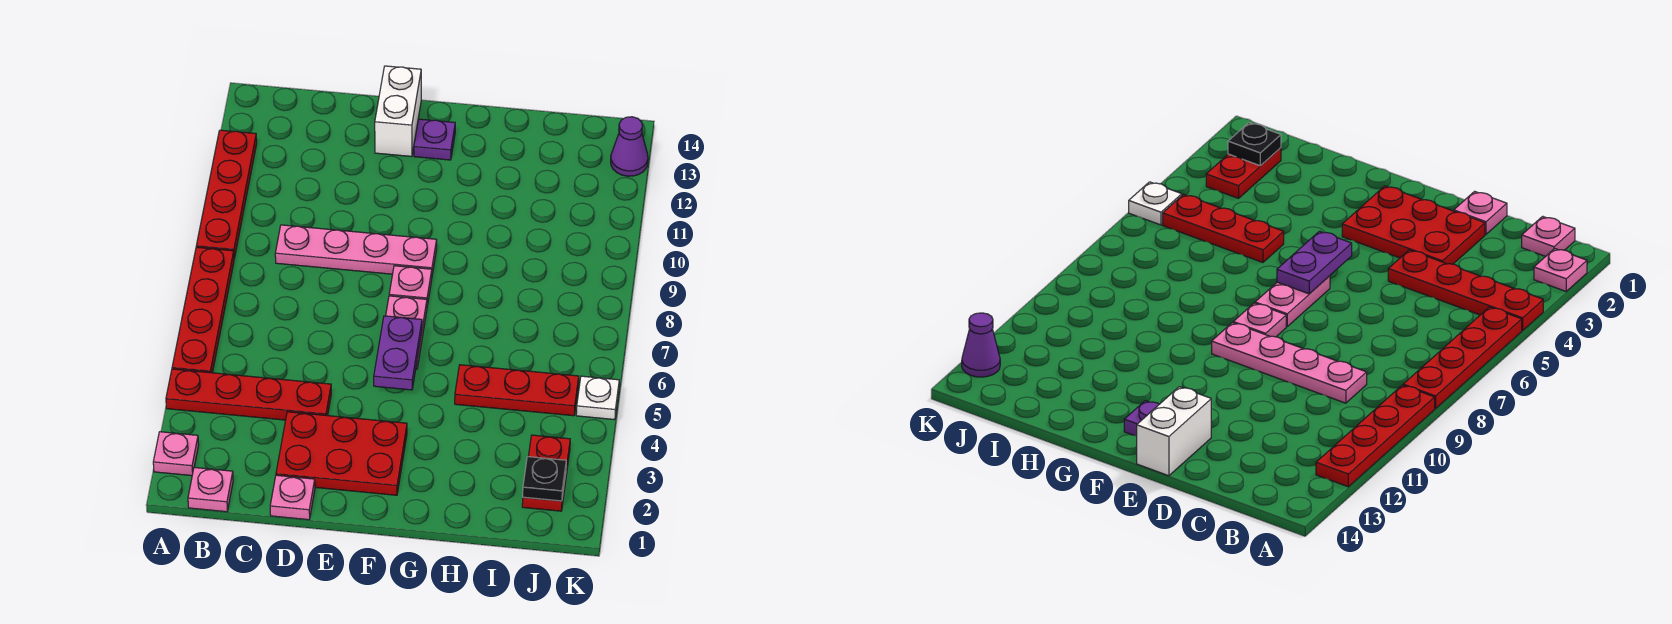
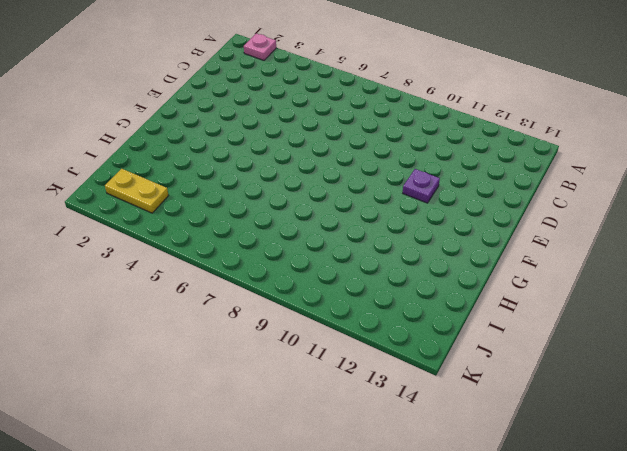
purple 1x1 plate [403,169,440,203] -> purple 1x1 plate moved to [414,119,455,160]
yellow 1x2 plate [105,169,168,213] -> red 1x2 plate [522,435,570,511]
none -> red 1x4 plate [166,369,331,420]
none -> red 1x4 plate [172,247,234,373]
none -> red 1x4 plate [196,130,257,258]

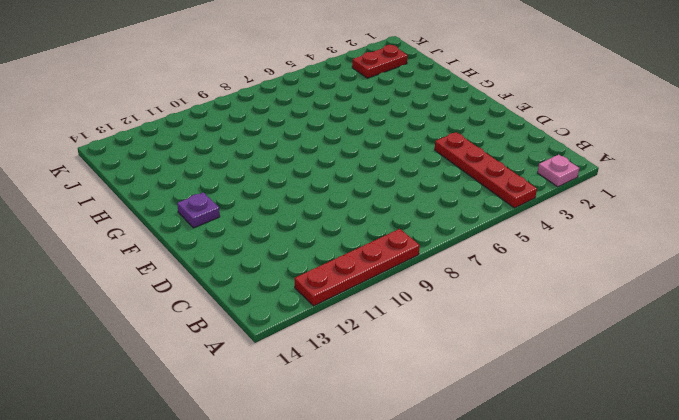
none -> red 1x4 plate [172,247,234,373]
none -> pink 1x1 plate [188,467,233,512]
none -> pink 1x4 plate [275,225,437,275]

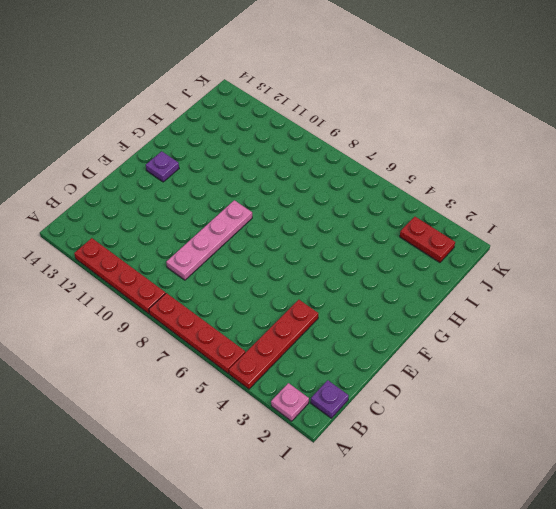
purple 1x1 plate [311,380,349,418] -> pink 1x1 plate [188,467,233,512]
none -> pink 1x1 plate [270,475,315,520]
none -> red 2x3 plate [276,412,407,495]
none -> white 1x2 brick [375,66,421,157]

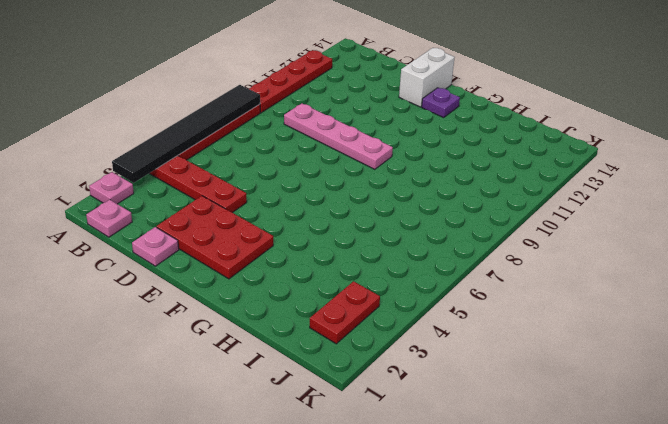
black 1x6 tile [112,85,260,183] -> none
none -> pink 1x2 plate [386,296,427,369]
none -> pink 1x1 plate [389,266,432,306]
none -> red 1x3 plate [455,365,579,416]

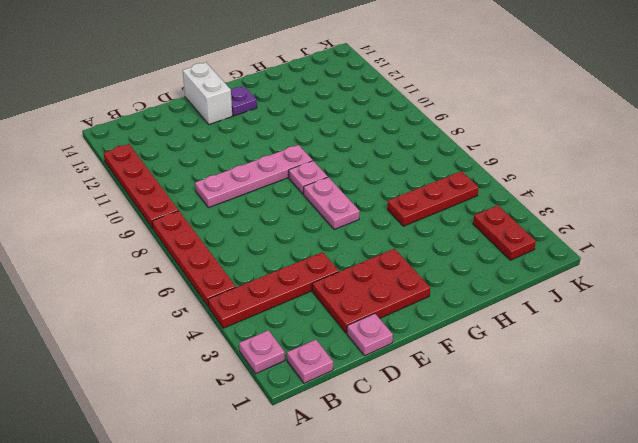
none -> white 1x1 plate [576,376,619,420]
none -> purple 1x1 cone [611,117,648,176]
none -> purple 1x2 plate [374,316,422,390]

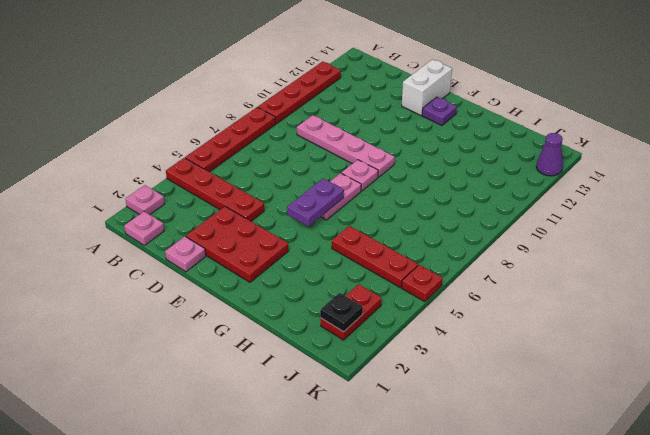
red 1x1 plate [402,265,443,302] -> white 1x1 plate [576,376,619,420]

